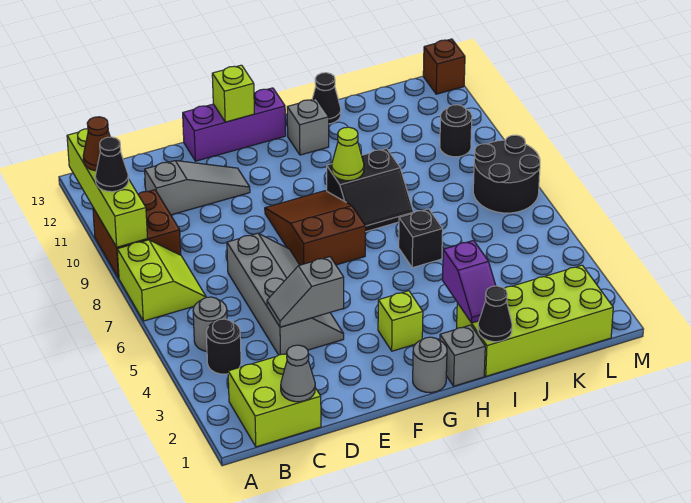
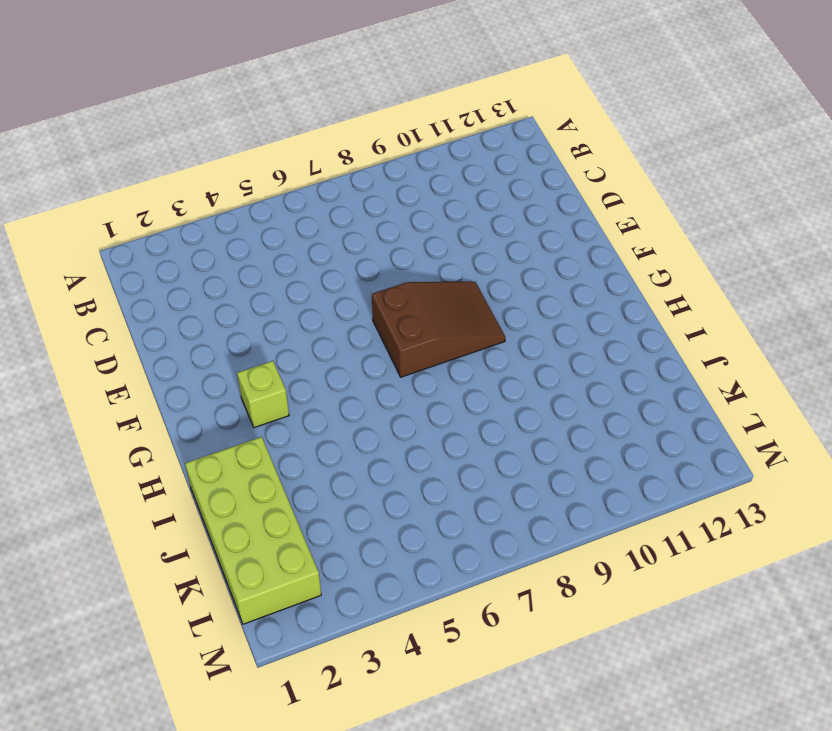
none -> lime 2x2 slope [117,240,206,321]
none -> brown 2x2 brick [93,190,181,278]
none -> lime 2x2 brick [228,353,321,447]

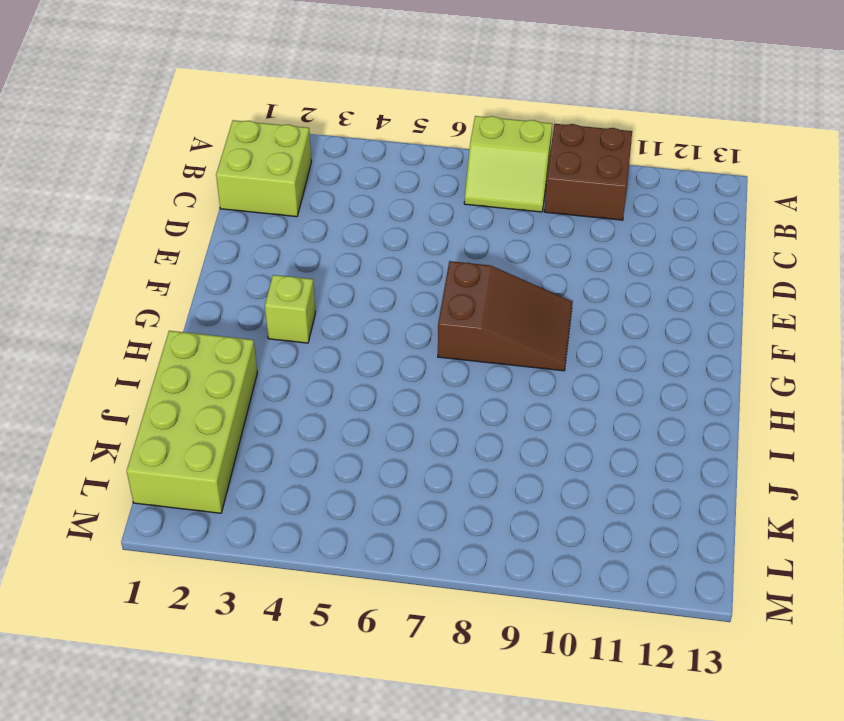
none -> black 1x1 round brick [206,319,241,374]
none -> grey 1x1 round brick [193,297,227,352]
none -> grey 1x3 slope [145,161,250,215]

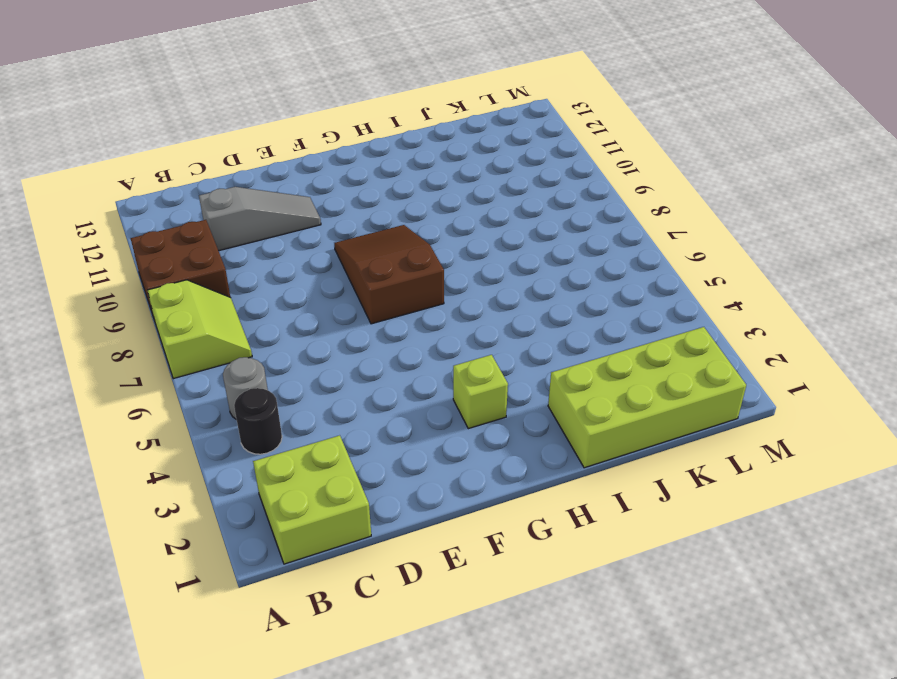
none -> grey 2x4 slope [227,233,344,355]
none -> purple 1x3 brick [183,88,286,161]
none -> grey 1x1 round brick [413,337,447,393]

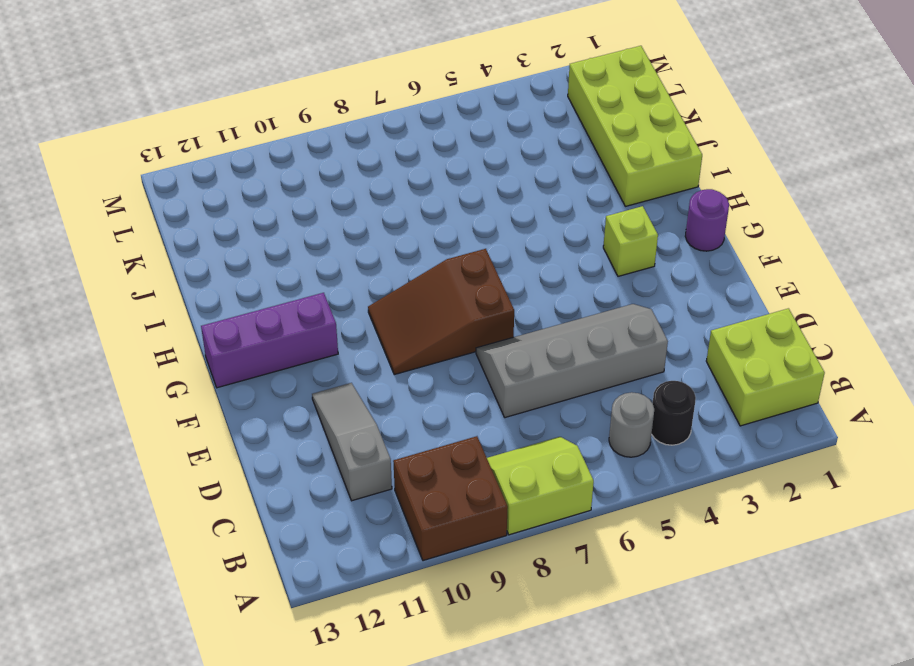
purple 1x1 round brick [685,189,729,251] -> grey 1x1 round brick [413,337,447,393]
purple 1x3 brick [201,293,338,388] -> purple 1x3 brick turned to [183,88,286,161]
none -> grey 1x1 brick [440,325,485,386]
none -> black 2x2 slope [327,148,414,232]
none -> grey 1x1 brick [287,99,329,155]

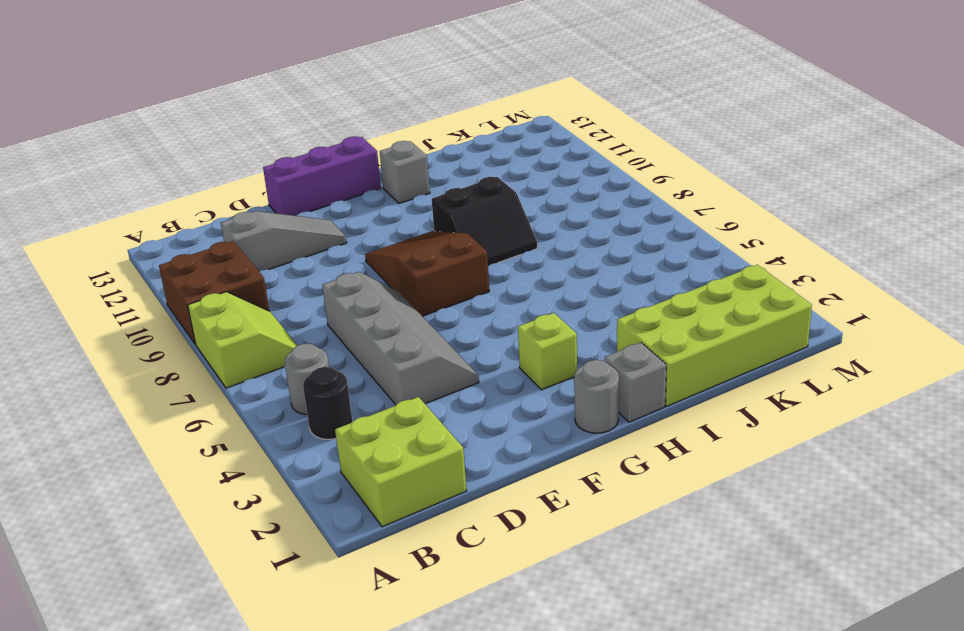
none -> black 1x1 brick [399,209,443,268]
none -> black 1x1 cone [312,73,341,124]
none -> black 2x2 round brick [473,135,540,213]

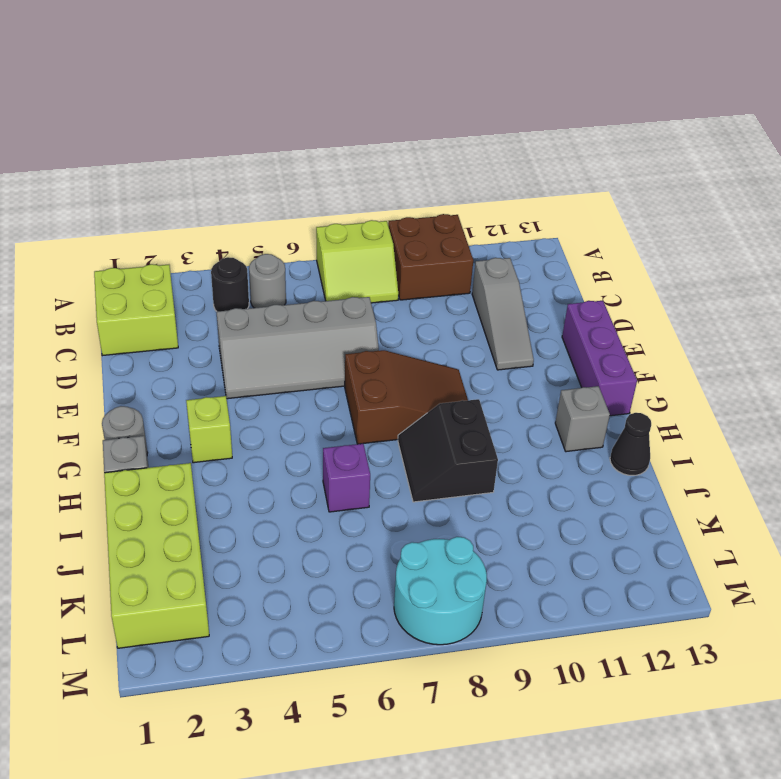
purple 1x1 brick [323,444,370,512] -> black 1x1 brick [399,209,443,268]
cyan 2x2 round brick [394,537,487,645] -> black 2x2 round brick [473,135,540,213]
none -> black 1x1 round brick [440,105,472,157]
none -> brown 1x1 brick [423,39,465,94]
none -> lime 1x4 brick [67,129,147,247]

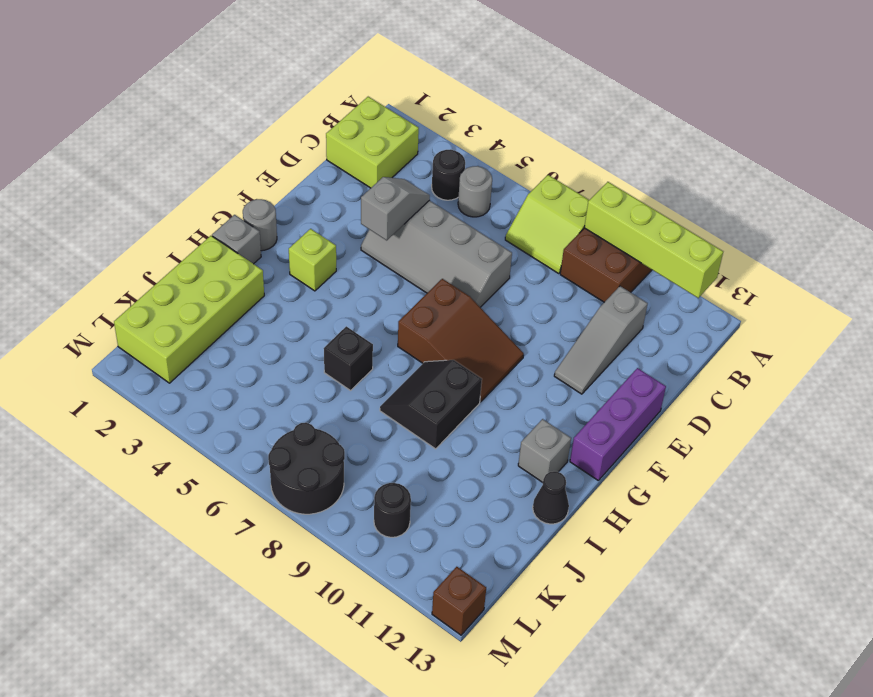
none -> grey 1x1 cone [281,345,315,402]
none -> lime 1x1 brick [212,65,255,122]
none -> lime 1x1 cone [332,127,364,181]

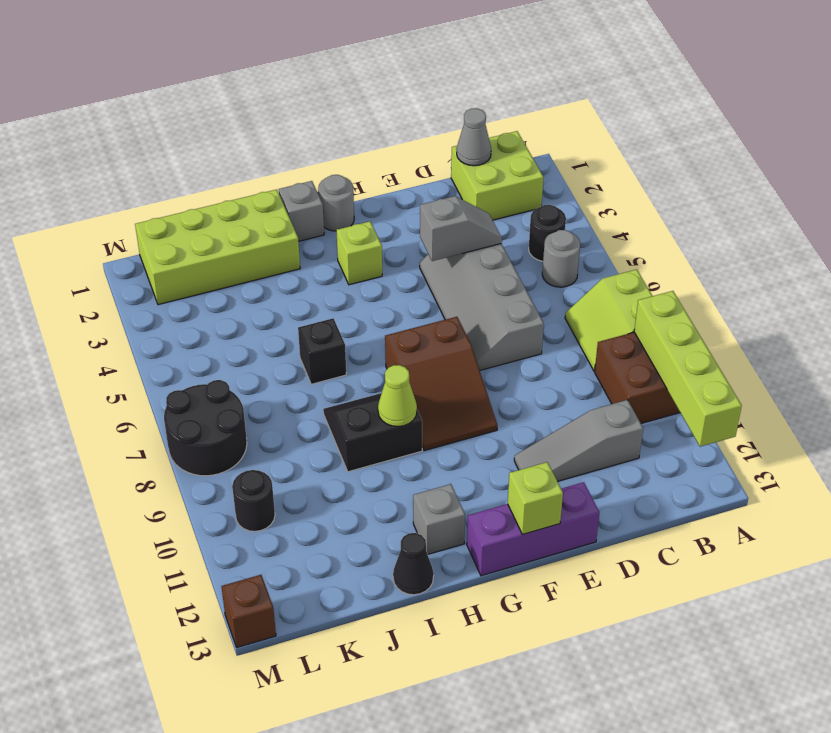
none -> black 1x1 cone [478,286,512,342]
none -> purple 1x2 slope [442,240,496,323]
none -> black 1x1 cone [95,137,129,192]

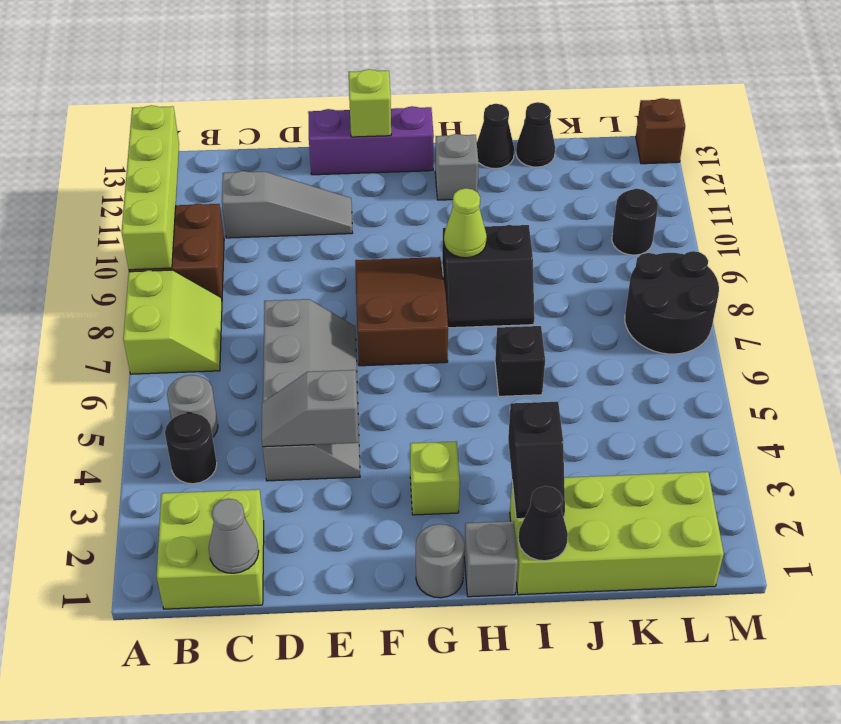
black 1x2 slope [508,402,565,519] -> purple 1x2 slope [442,240,496,323]
black 1x1 cone [516,102,555,167] -> black 1x1 cone moved to [95,137,129,192]
none -> brown 1x1 cone [83,117,110,171]

